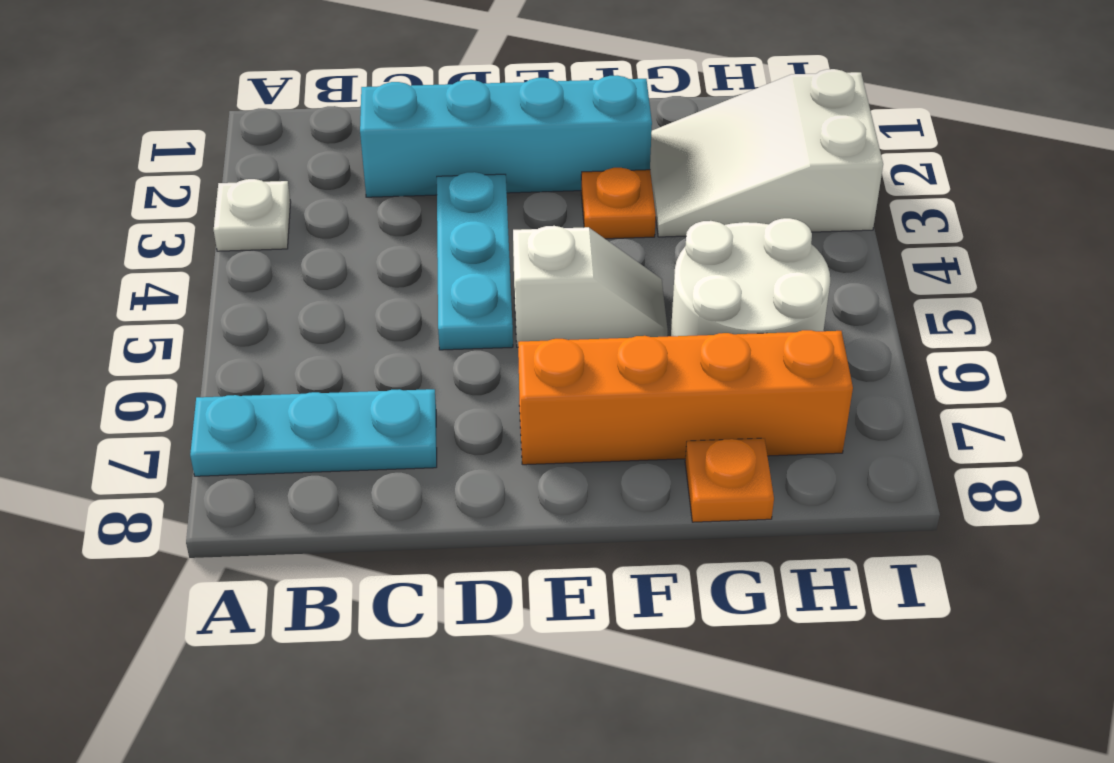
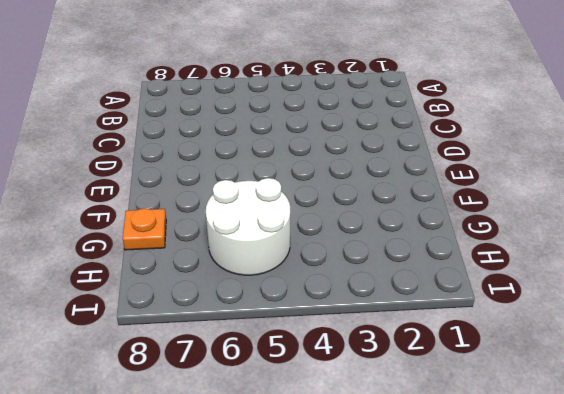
none -> white 1x1 plate [214,179,291,251]
none -> cyan 1x3 plate [190,389,437,476]

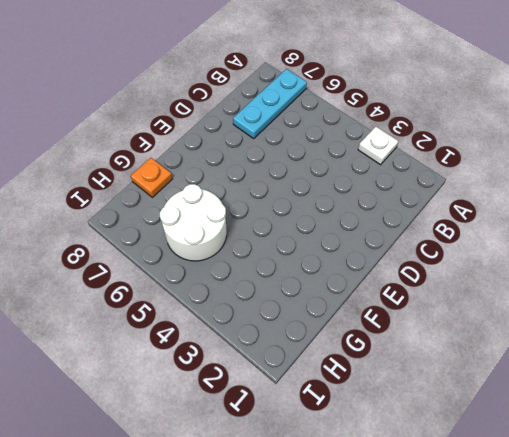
none -> cyan 1x4 brick [360,76,652,197]
none -> cyan 1x3 plate [437,172,513,350]

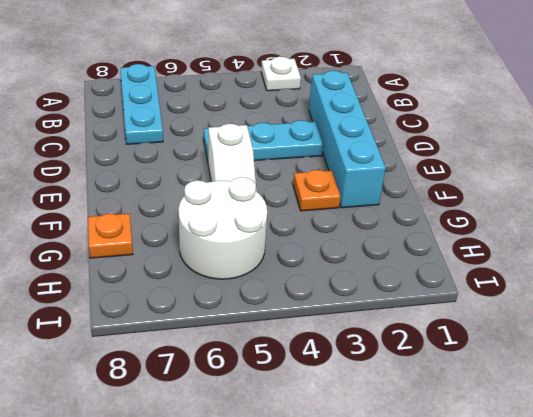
none -> orange 1x4 brick [518,330,853,465]
none -> white 2x3 slope [650,69,883,237]

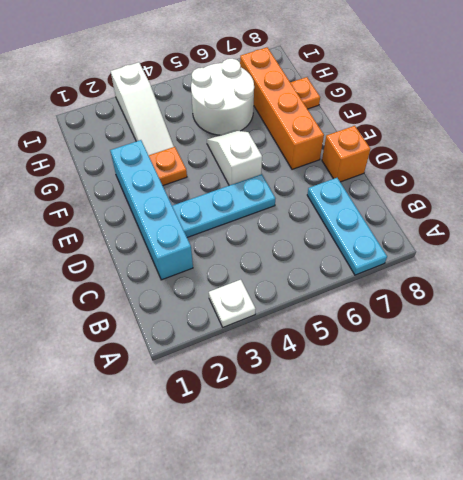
orange 1x1 brick [322,126,370,182] -> none
white 1x3 slope [111,62,174,155] -> white 2x3 slope [650,69,883,237]

